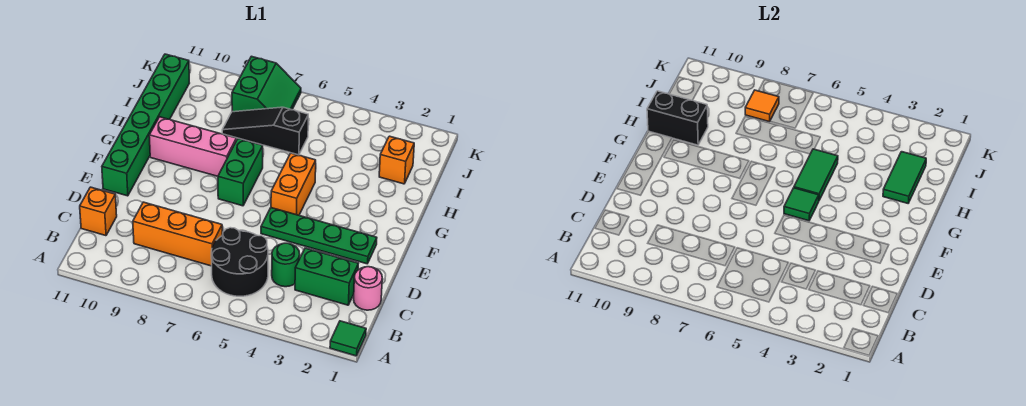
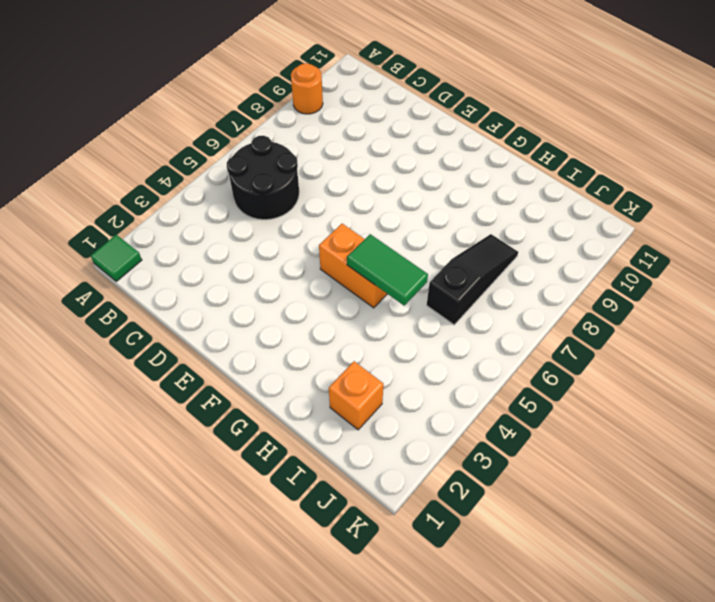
orange 1x1 round brick [291,63,323,114] -> none
none -> pink 1x1 round brick [354,267,382,310]
none -> green 1x2 brick [295,248,358,305]
none -> green 1x1 round brick [272,243,300,287]

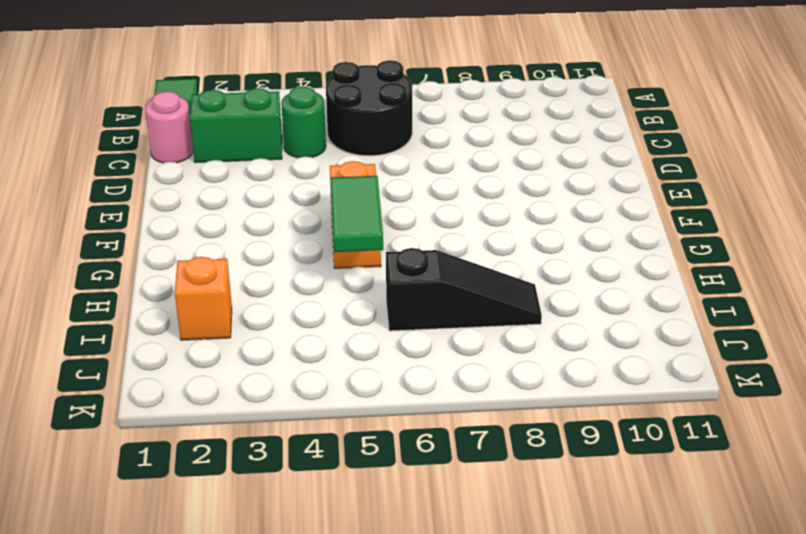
none -> orange 1x3 brick [133,202,222,266]
none -> orange 1x1 brick [80,187,117,236]
none -> green 1x4 plate [261,208,377,264]

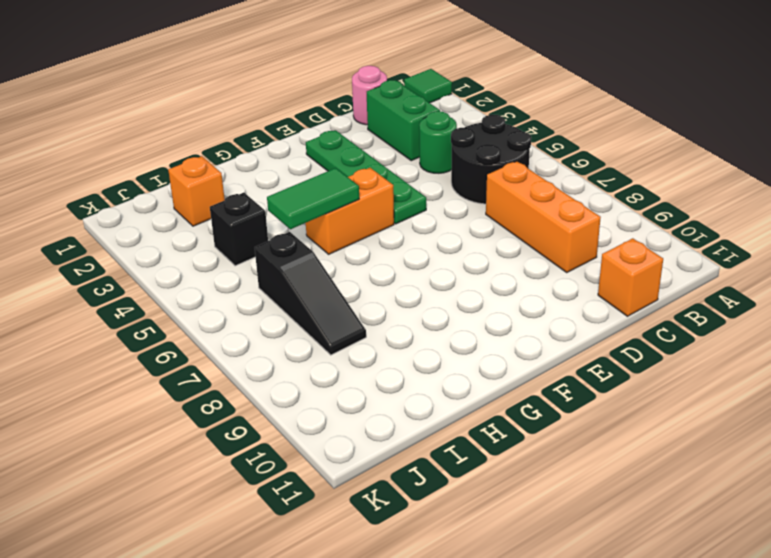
black 1x1 brick [210,193,268,266] -> none
none -> green 1x6 brick [102,54,189,196]
none -> green 1x2 brick [218,139,263,206]
none -> pink 1x3 brick [149,117,236,176]

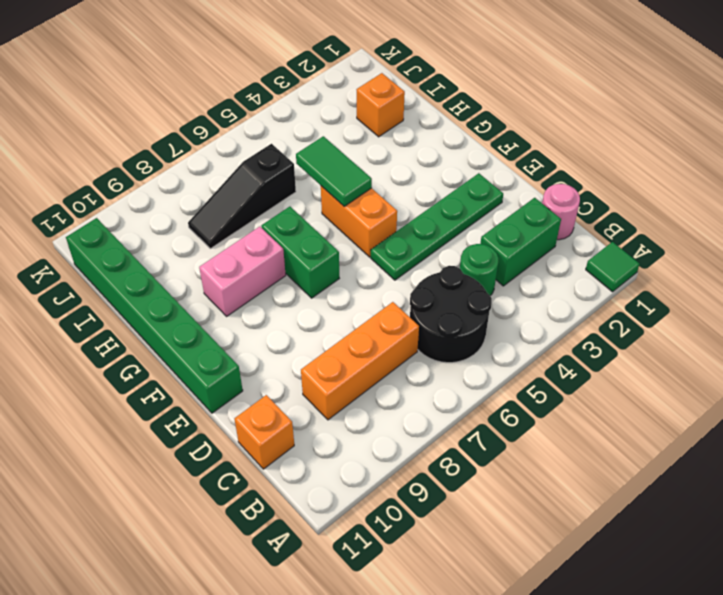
pink 1x2 brick [199,227,286,316] -> pink 1x3 brick [149,117,236,176]
none -> green 2x2 slope [232,56,301,112]
none -> green 1x1 tile [784,188,819,221]
none -> green 1x2 tile [883,152,926,203]

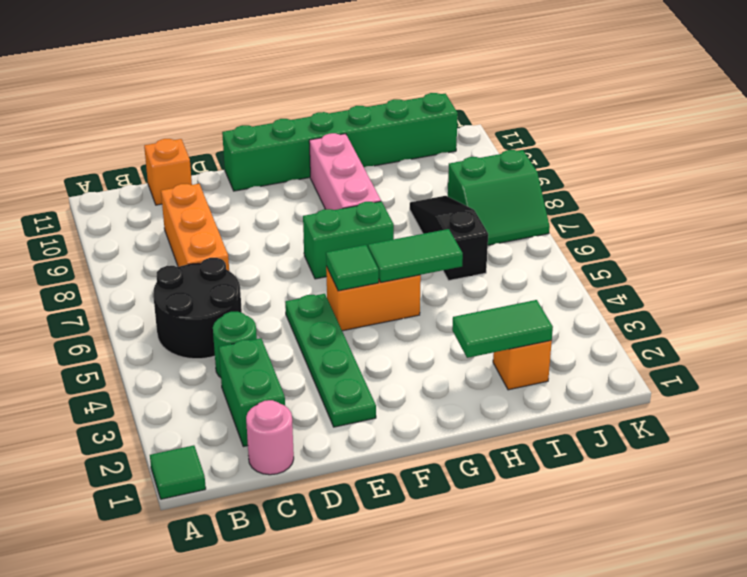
none -> black 1x2 brick [647,91,708,145]
none -> orange 1x1 tile [745,90,779,122]

